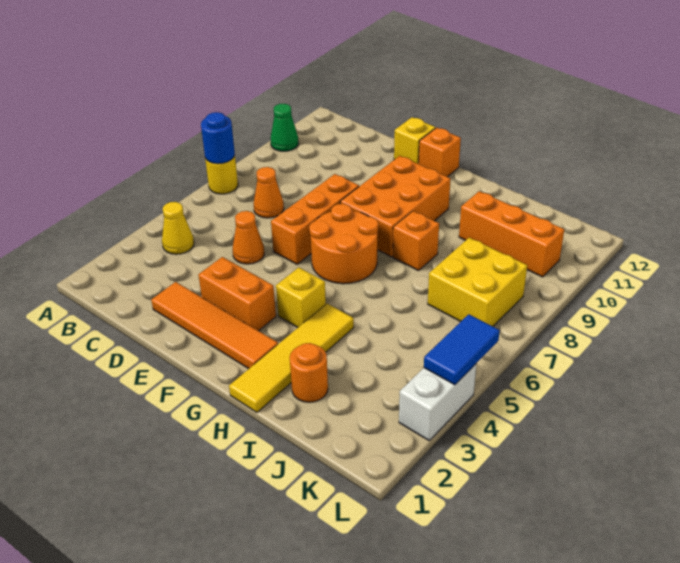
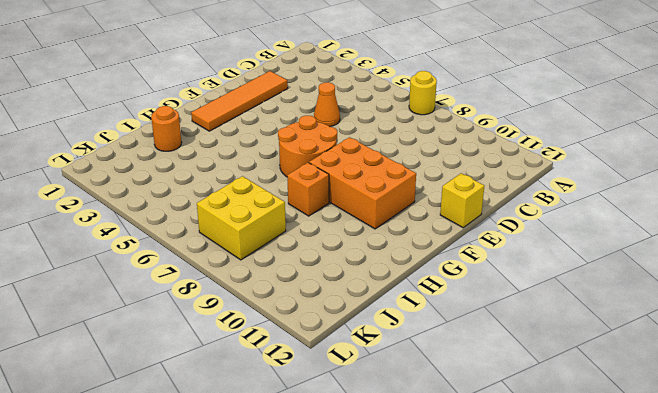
none -> green 1x1 cone [270,104,299,151]
none -> yellow 1x1 cone [162,202,194,254]
none -> orange 1x1 cone [254,167,284,218]

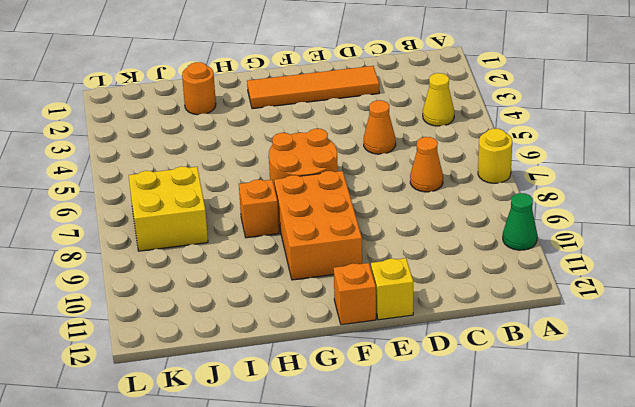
none -> orange 1x2 brick [199,257,276,331]
none -> orange 1x3 brick [271,174,359,264]
none -> yellow 1x1 brick [276,267,326,327]

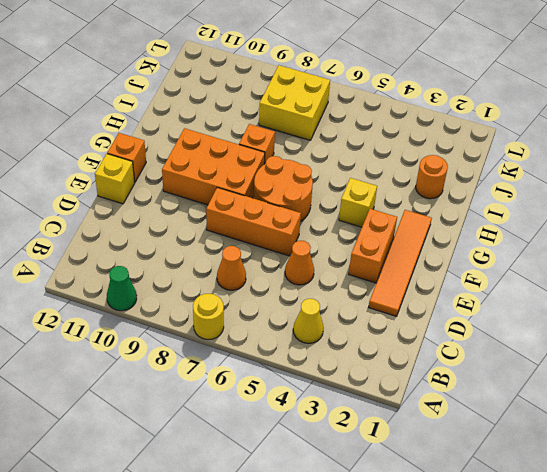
none -> yellow 1x4 tile [229,304,354,412]
none -> orange 1x3 brick [459,191,564,277]
none -> white 1x2 brick [399,363,477,440]

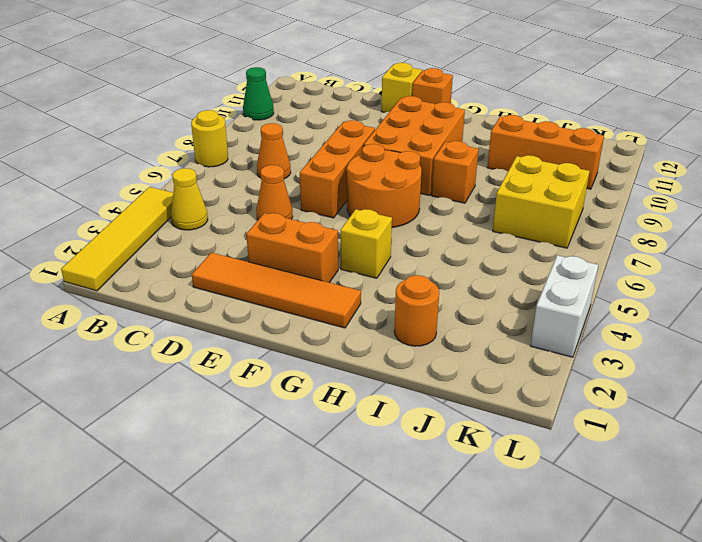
yellow 1x4 tile [61,187,173,291] -> yellow 1x4 tile moved to [229,304,354,412]
none -> blue 1x1 round brick [201,112,235,164]
none -> blue 1x2 tile [424,314,500,385]

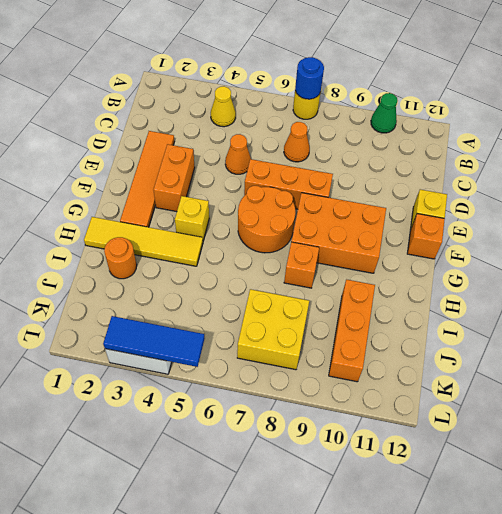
blue 1x3 tile [103,316,205,367] -> blue 1x2 tile [424,314,500,385]

